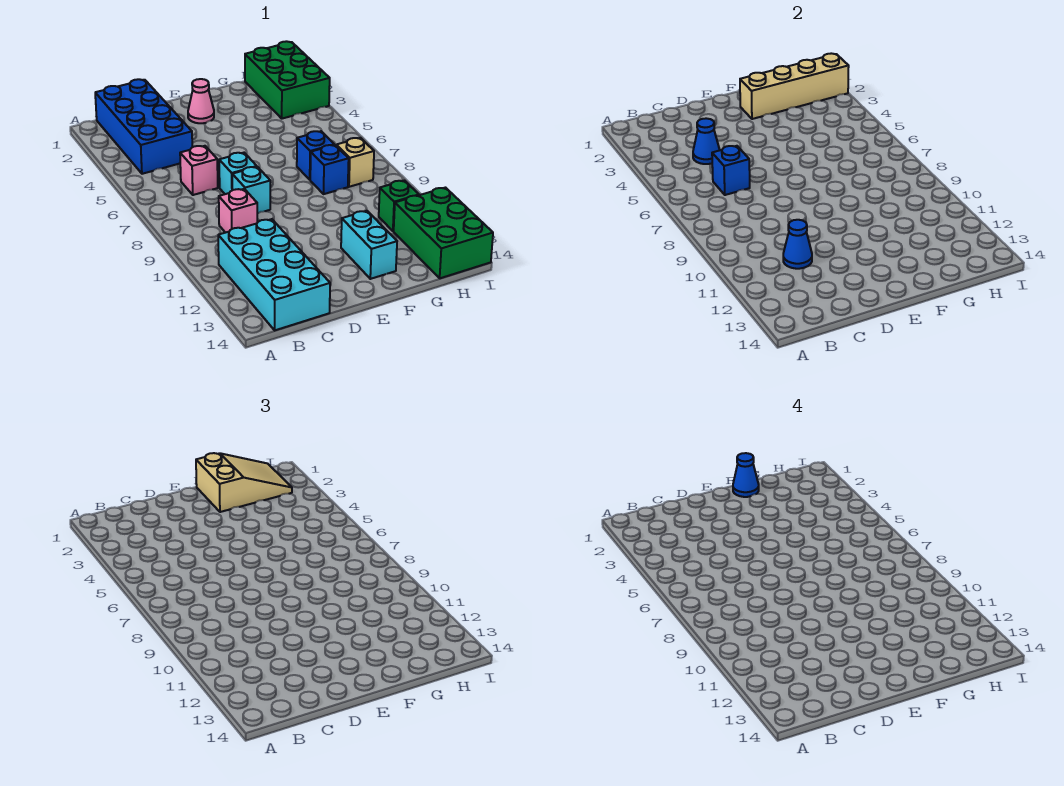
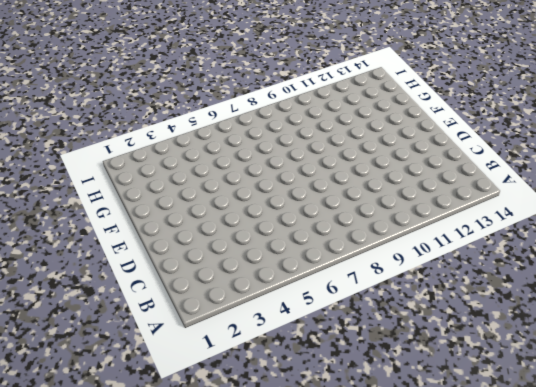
none -> blue 2x4 brick [95,79,192,174]
none -> cyan 2x4 brick [218,219,330,330]
none -> pink 1x1 brick [180,146,218,195]

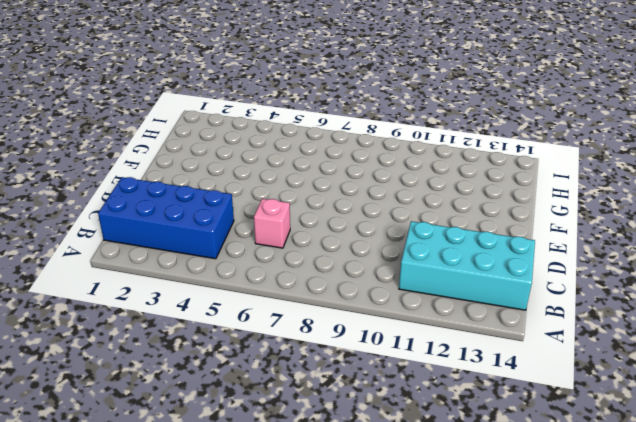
none -> pink 1x1 brick [219,189,257,233]
none -> cyan 1x1 brick [219,153,257,194]
none -> cyan 1x1 brick [232,167,270,213]

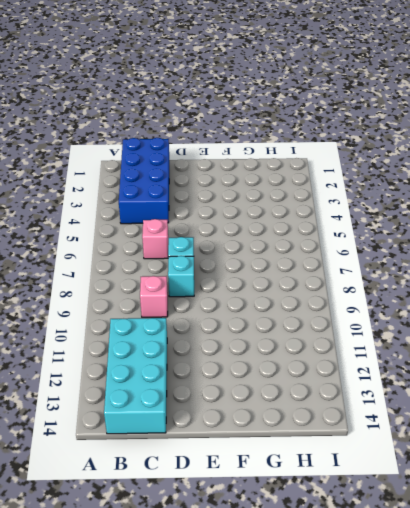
none -> pink 1x1 cone [188,79,214,123]
none -> cyan 1x2 brick [341,211,397,279]
none -> blue 1x1 brick [297,131,334,180]

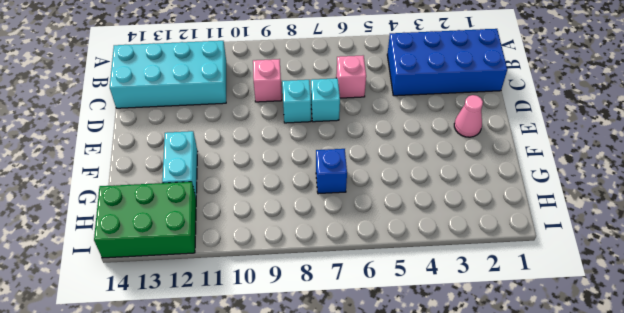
cyan 1x2 brick [162,131,197,197] -> cyan 1x2 brick turned to [341,211,397,279]
none -> blue 1x1 brick [310,145,349,194]
none -> green 2x3 brick [245,41,330,119]
none -> tan 1x1 brick [336,138,374,187]

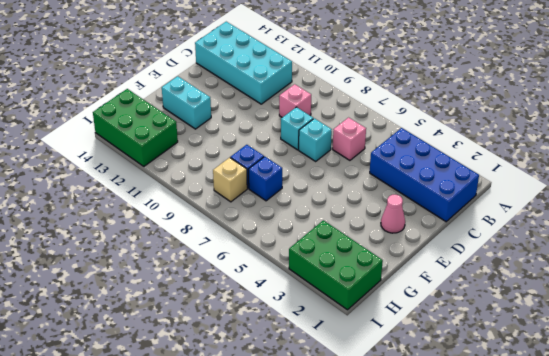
none -> green 1x1 brick [379,180,419,231]
none -> blue 1x1 cone [693,118,720,164]
none -> blue 1x1 brick [712,146,750,195]

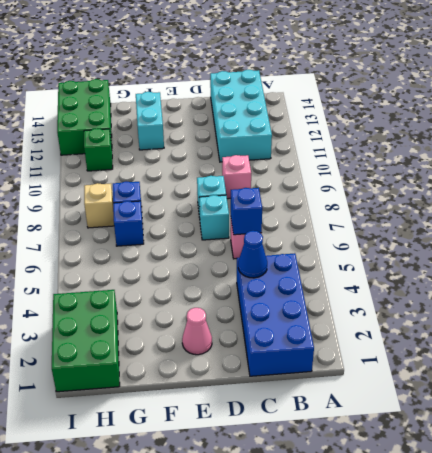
none -> blue 1x1 cone [783,220,812,269]
none -> tan 1x4 brick [740,53,849,119]
none -> tan 2x3 slope [196,453,292,512]

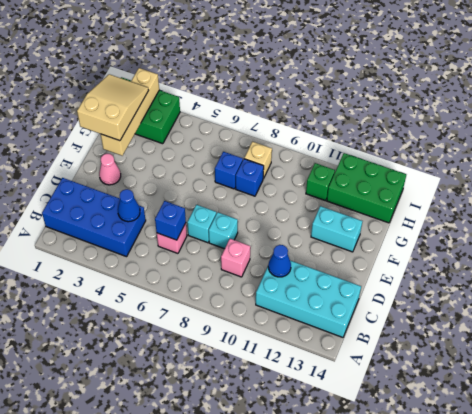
none -> blue 1x1 cone [733,453,759,497]

